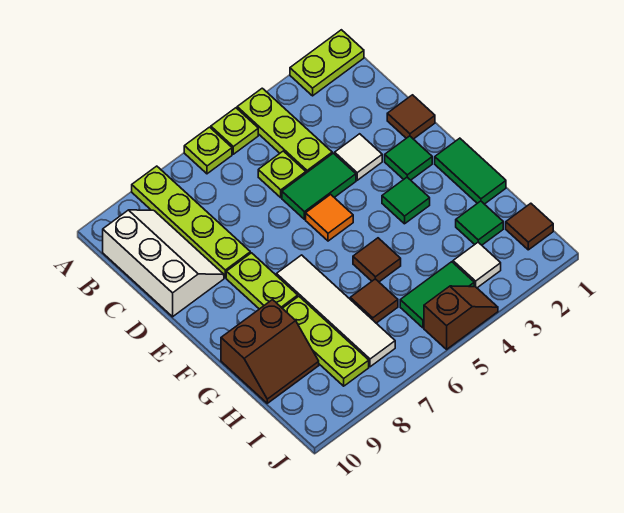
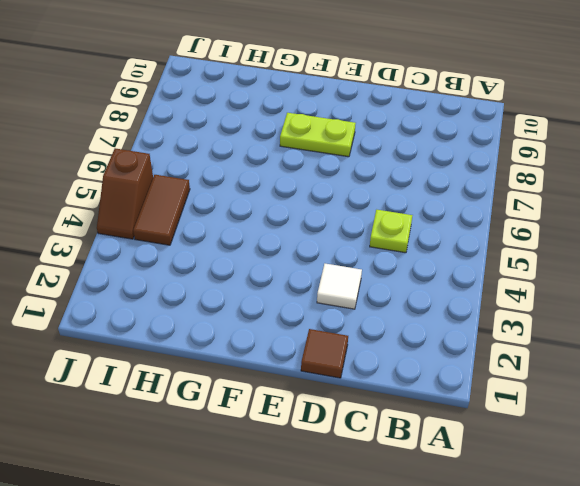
brown 1x2 tile [133,175,190,245] -> green 1x2 tile [400,262,474,328]
none -> lime 1x2 plate [290,30,364,96]
none -> lime 1x3 plate [237,88,332,173]
none -> lime 1x1 plate [211,108,258,154]

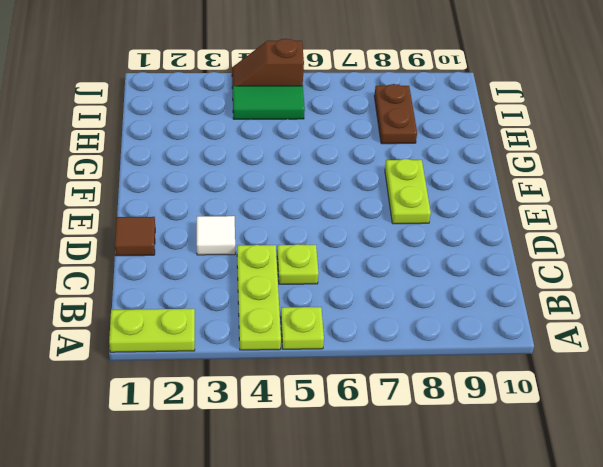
brown 1x2 plate [374,84,417,144] -> lime 1x3 plate [282,296,369,386]
none -> lime 1x1 plate [184,127,232,174]
none -> lime 1x4 plate [132,166,250,278]
none -> white 2x3 slope [103,210,224,317]

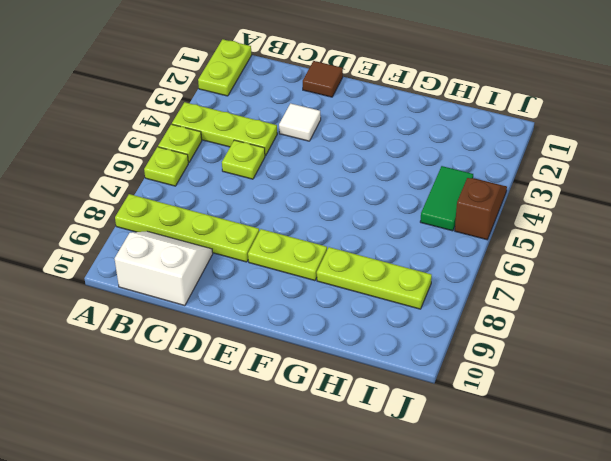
white 2x2 slope [115,231,213,306] -> white 2x3 slope [103,210,224,317]
none -> green 1x2 tile [282,153,356,219]
none -> green 1x1 tile [385,136,432,180]
none -> orange 1x1 tile [306,194,353,241]

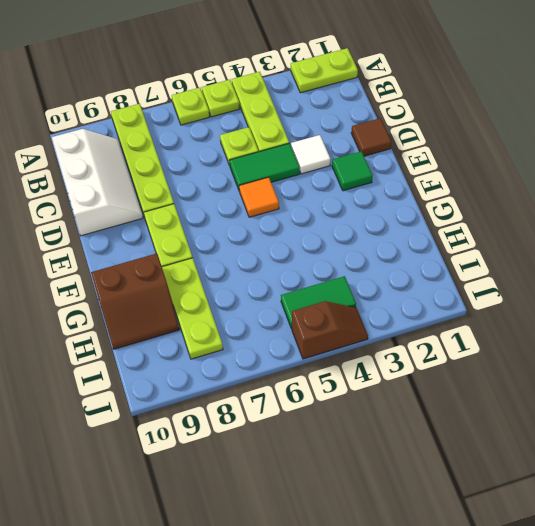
none -> green 1x2 tile [435,138,506,204]
none -> green 1x1 tile [382,177,430,224]
none -> white 1x4 tile [277,255,395,367]

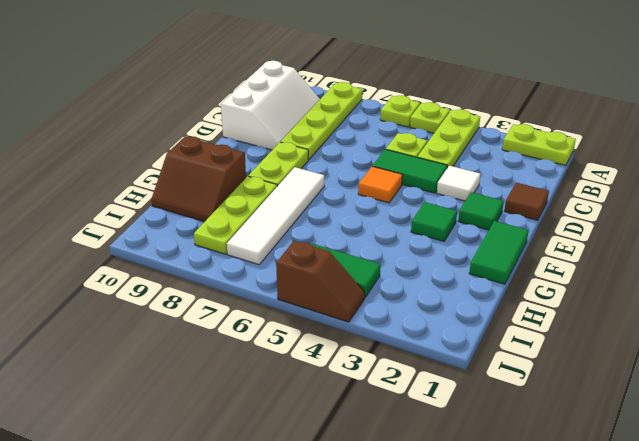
none -> brown 1x1 tile [353,238,401,282]
none -> green 1x1 tile [456,201,503,245]
none -> brown 1x1 tile [350,279,398,323]

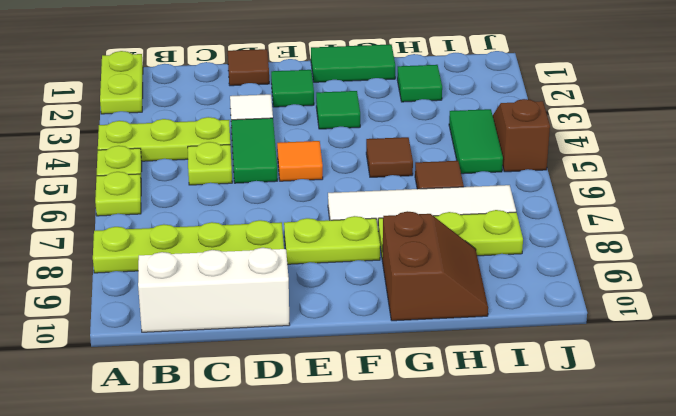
none -> brown 1x1 tile [506,203,553,250]
none -> white 1x1 tile [453,242,501,288]

